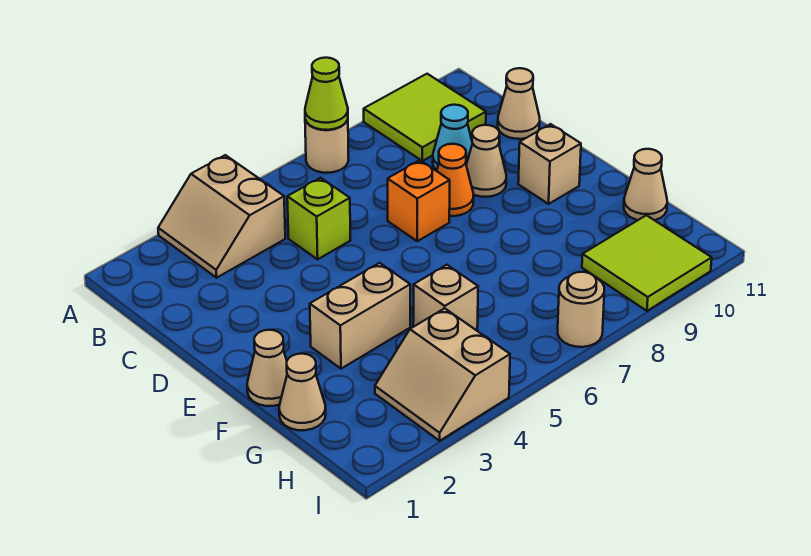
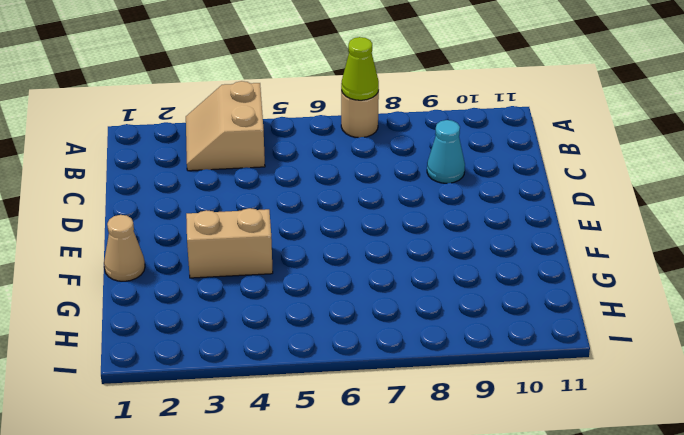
none -> lime 2x2 tile [364,74,486,161]
none -> lime 1x1 brick [287,178,351,259]
none -> tan 1x1 cone [498,68,540,139]

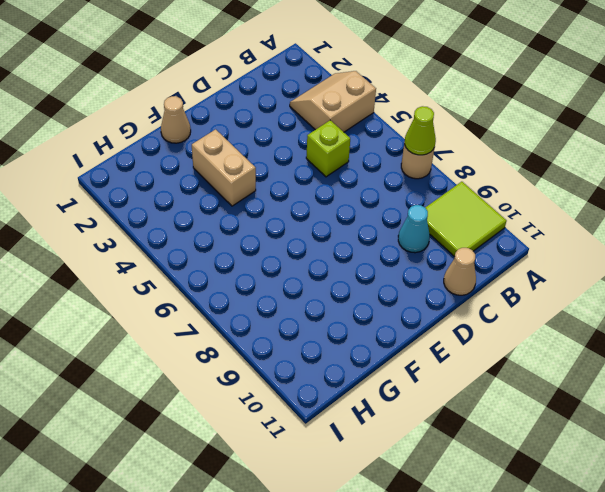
none -> orange 1x1 brick [388,160,450,241]
none -> orange 1x1 cone [437,144,474,216]
none -> tan 1x1 cone [466,125,506,197]

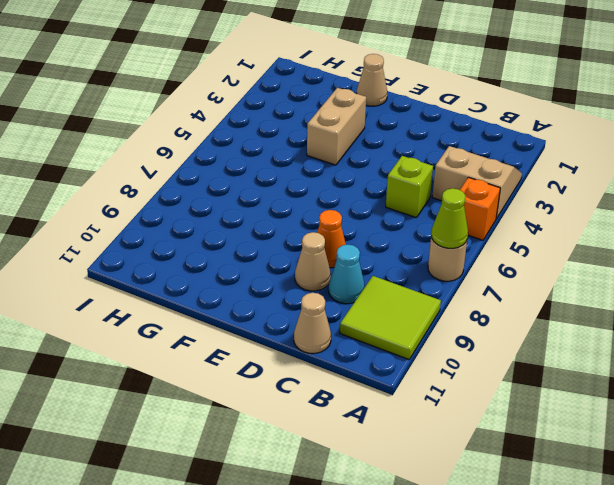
orange 1x1 brick [460,177,500,240] -> orange 1x1 brick moved to [388,160,450,241]
none -> tan 1x1 brick [518,124,581,204]
none -> tan 1x1 cone [279,354,326,430]
none -> tan 1x1 brick [413,265,478,330]

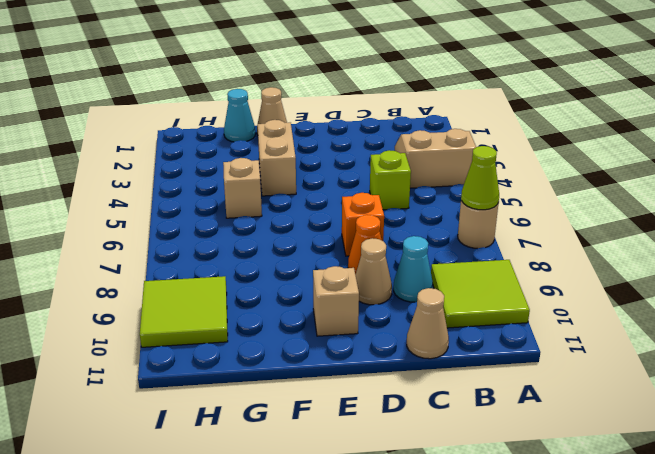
cyan 1x1 cone [224,89,256,142] -> tan 1x1 cone [279,354,326,430]
none -> tan 1x1 cone [624,149,667,220]
none -> tan 2x2 slope [375,308,510,441]
none -> tan 1x1 round brick [558,272,604,347]

